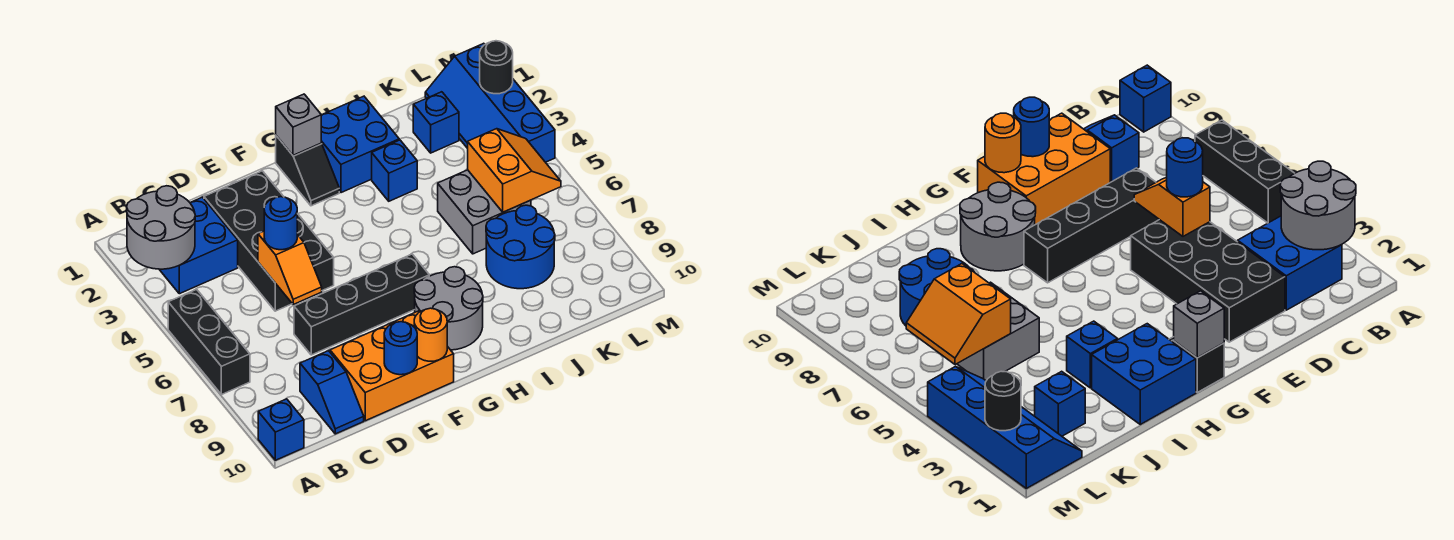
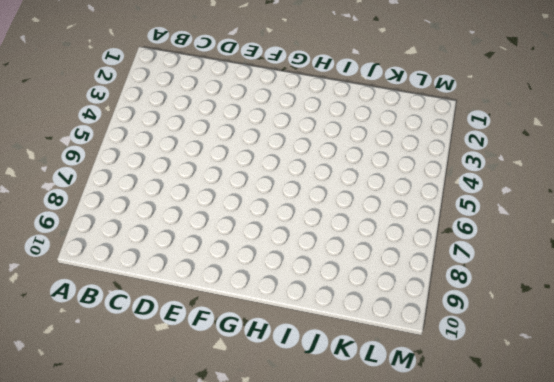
none -> black 1x3 brick [168,289,250,395]
none -> blue 1x1 brick [258,399,304,460]
none -> blue 2x2 brick [159,197,238,294]

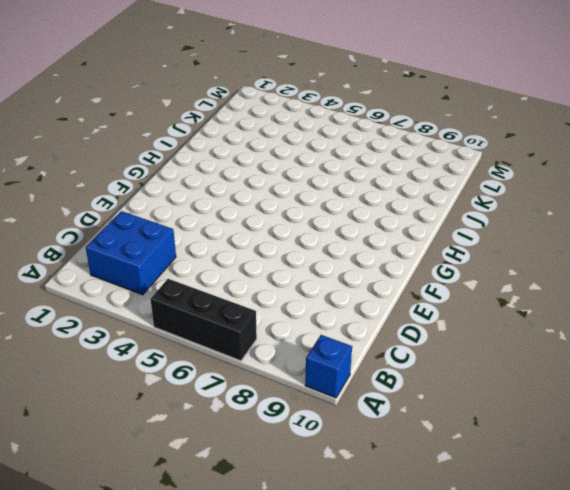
none -> blue 1x2 slope [300,351,364,434]
none -> black 2x4 brick [204,171,334,311]
none -> black 1x4 brick [294,254,429,355]

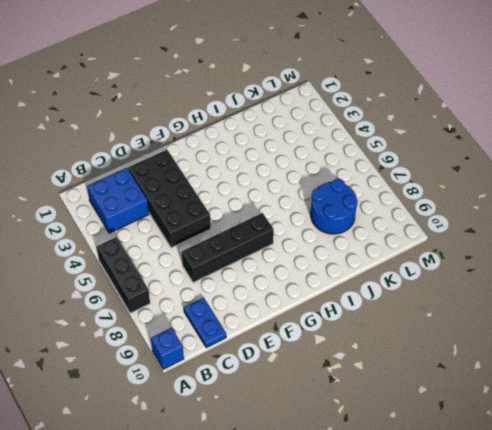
blue 1x2 plate [184,298,226,348] -> blue 1x2 slope [300,351,364,434]
none -> orange 2x3 brick [330,311,454,421]
none -> black 1x2 slope [276,136,339,206]
none -> grey 2x2 round brick [414,267,483,350]

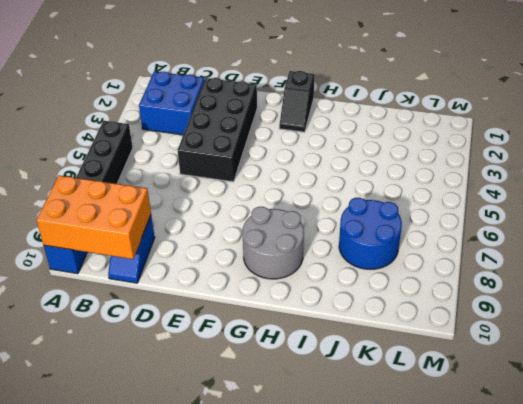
orange 2x3 brick [37,175,151,259] -> orange 2x3 brick moved to [330,311,454,421]
none -> black 1x4 brick [294,254,429,355]
none -> blue 2x2 brick [321,96,399,193]
none -> blue 1x1 brick [372,140,417,201]

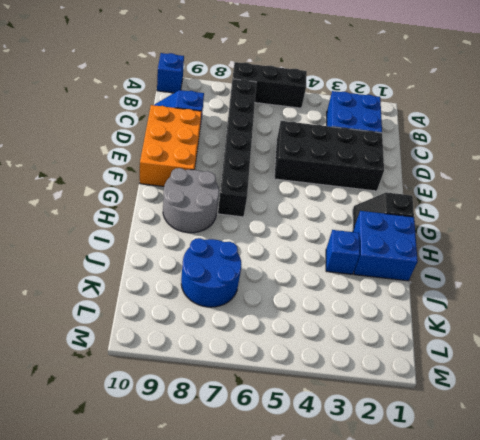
black 1x6 brick [218,79,256,217] -> black 1x4 brick [294,254,429,355]
none -> grey 2x2 brick [438,170,531,254]
none -> blue 1x1 brick [413,92,459,153]
none -> blue 2x4 slope [425,43,555,162]

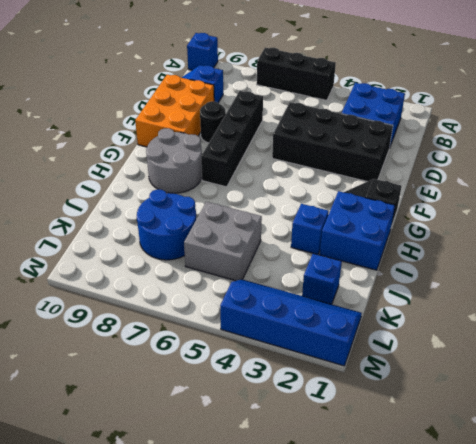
black 1x1 round brick [200,101,226,143] -> black 1x1 round brick moved to [480,41,513,94]
none -> grey 2x2 round brick [127,186,195,269]
none -> orange 1x2 slope [258,231,322,304]
none -> blue 1x1 round brick [384,322,417,375]

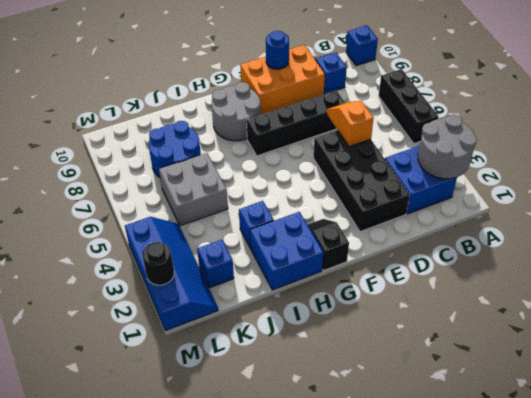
none -> orange 1x1 round brick [414,308,447,361]
none -> grey 1x1 brick [276,94,321,155]
none -> orange 2x2 slope [468,129,561,212]

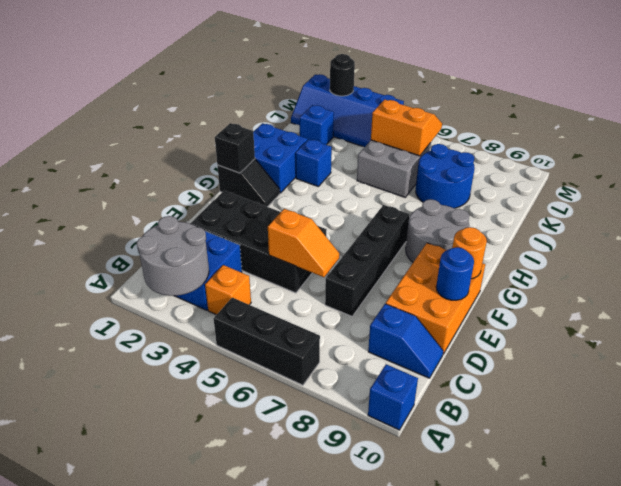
orange 1x1 brick [205,265,251,315] -> none
black 1x1 brick [215,123,255,173] -> grey 1x1 brick [276,94,321,155]
none -> blue 1x1 round brick [264,197,297,250]

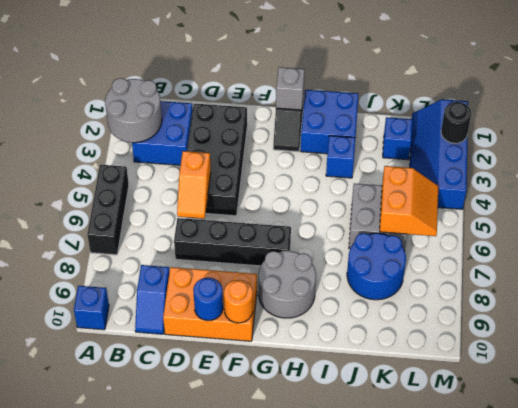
none -> blue 1x1 round brick [264,197,297,250]

